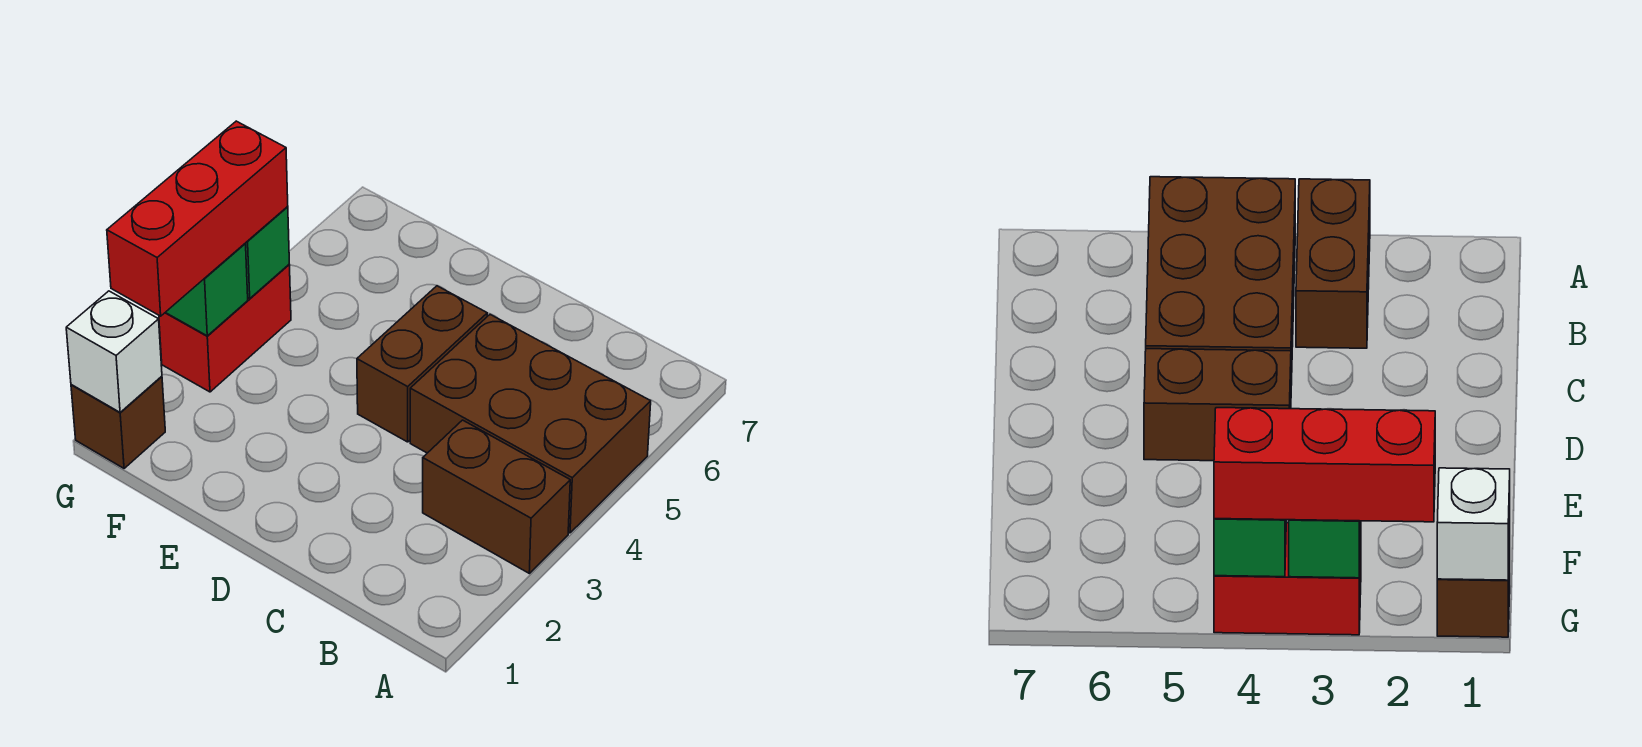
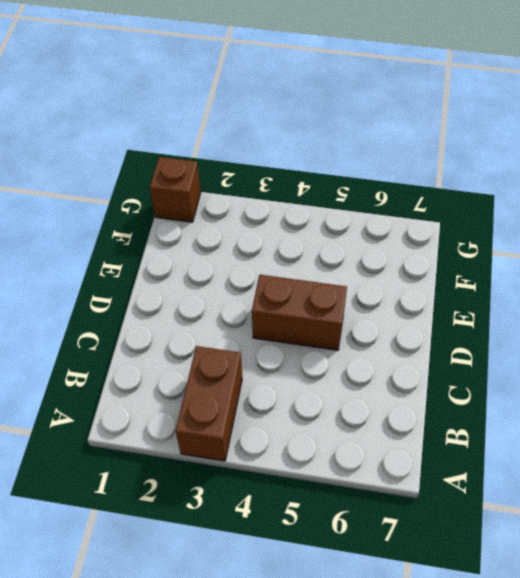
none -> brown 2x3 brick [410,315,651,533]
none -> red 1x2 brick [159,265,291,392]

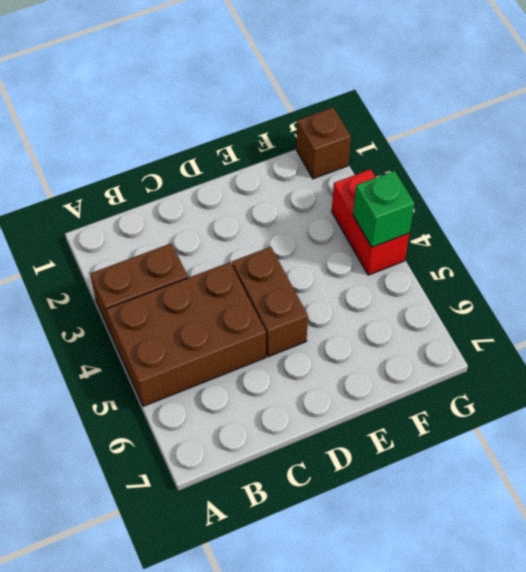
none -> white 1x1 brick [66,291,162,412]
none -> green 1x1 brick [165,244,248,336]

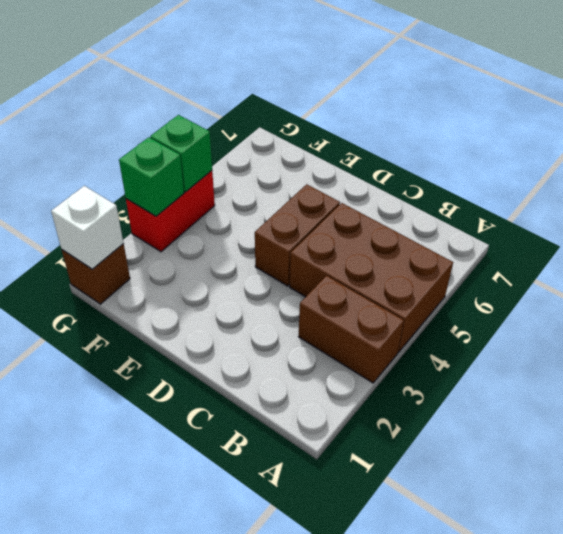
none -> red 1x3 brick [107,121,288,316]

